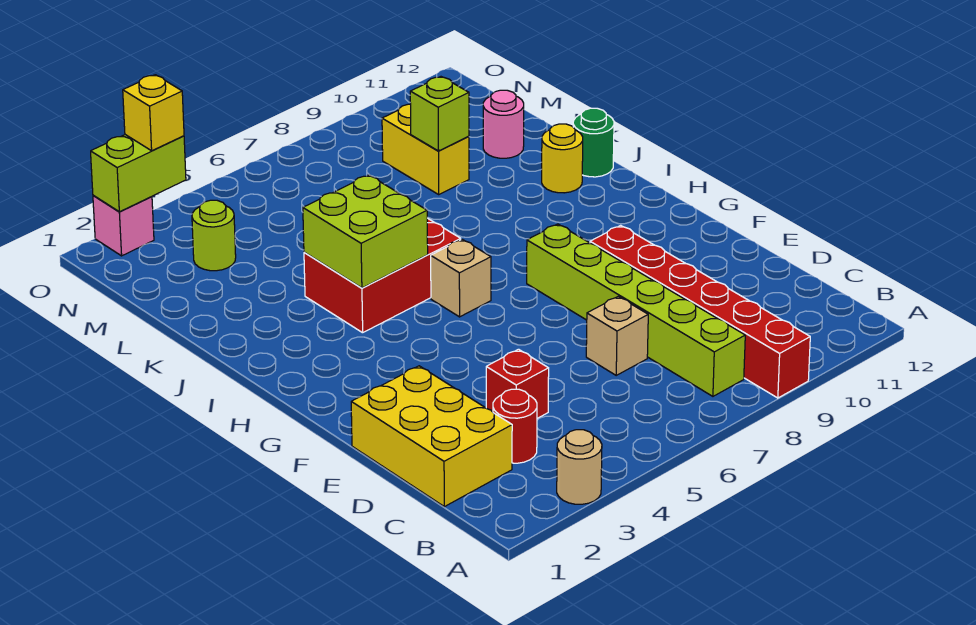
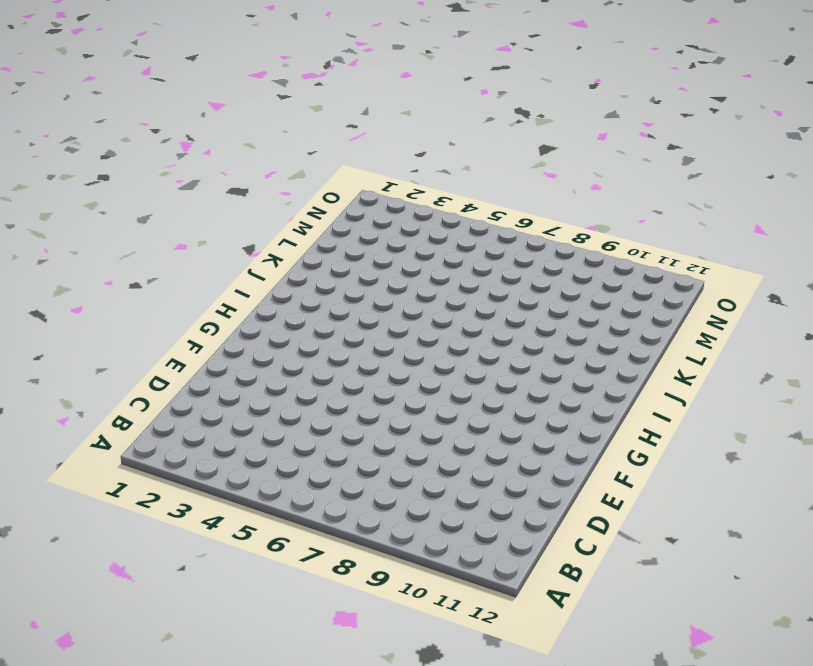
none -> tan 1x1 round brick [557,430,602,504]
none -> red 1x6 brick [590,225,810,398]
none -> lime 1x6 brick [527,224,745,396]

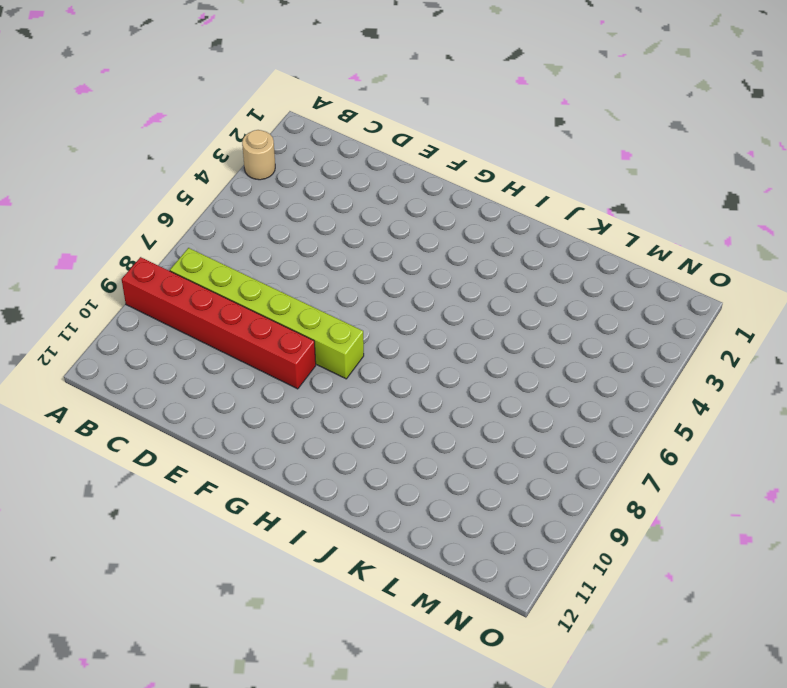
none -> yellow 2x3 brick [351,366,512,507]
none -> red 1x1 round brick [493,389,537,463]
none -> red 1x1 brick [486,349,549,418]

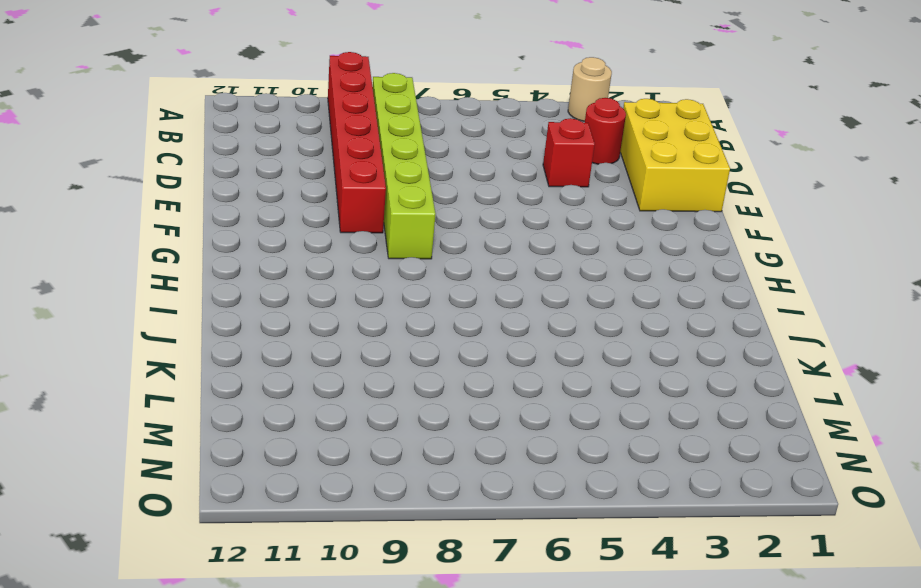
none -> tan 1x1 brick [586,296,648,375]
none -> tan 1x1 brick [431,239,491,317]
none -> red 2x3 brick [304,218,461,333]

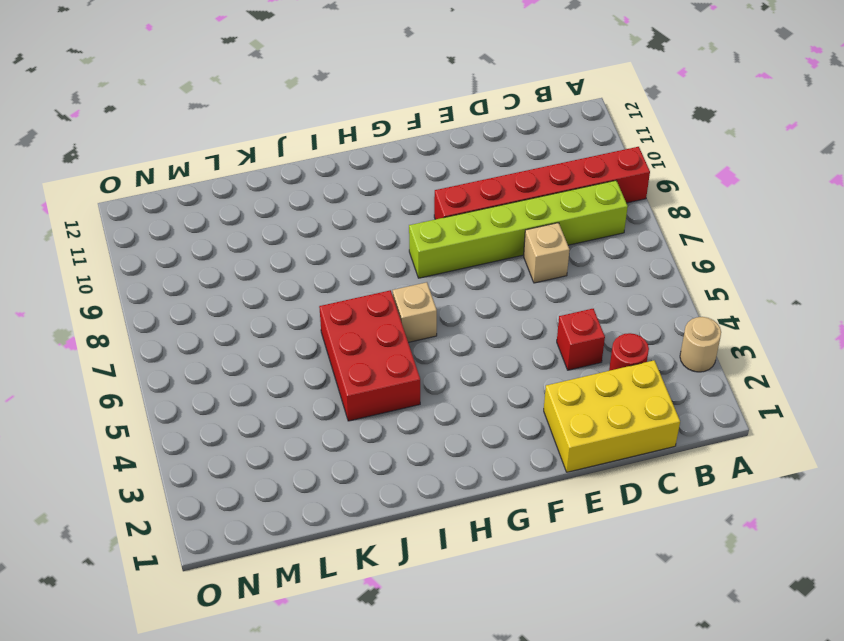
none -> yellow 1x1 round brick [542,124,583,193]
none -> green 1x1 round brick [573,108,614,177]
none -> yellow 1x2 brick [382,104,469,194]

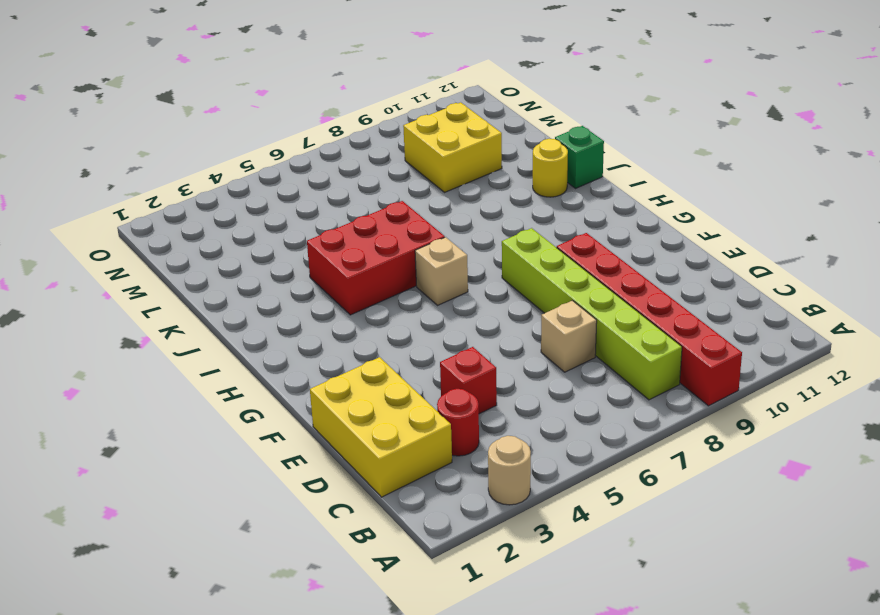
green 1x1 brick [555,126,604,188] -> green 1x1 round brick [573,108,614,177]
yellow 2x2 brick [403,102,502,192] -> yellow 1x2 brick [382,104,469,194]
none -> pink 1x1 round brick [483,90,524,158]
none -> lime 1x1 round brick [192,200,236,271]
none -> pink 1x1 brick [93,195,154,256]

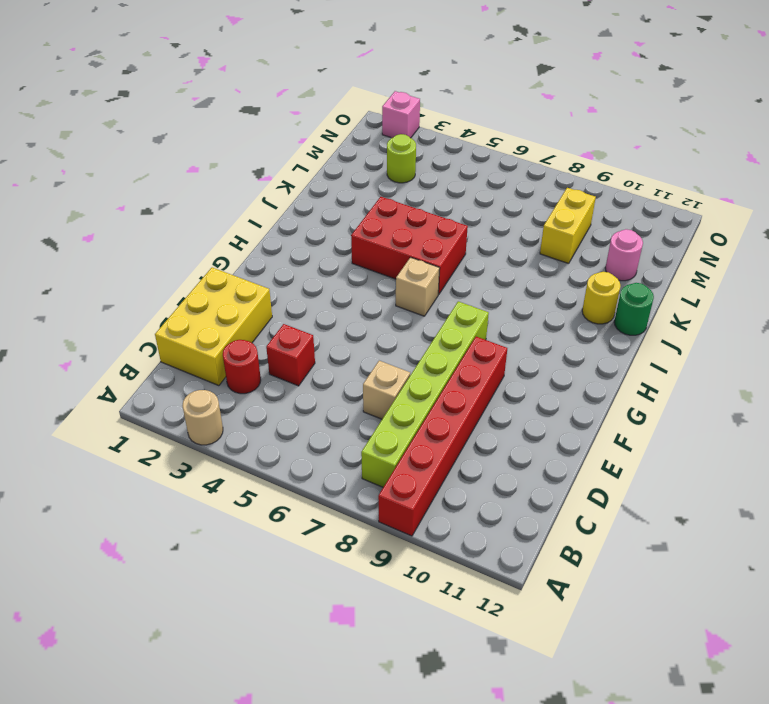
none -> lime 2x2 brick [303,175,428,288]
none -> lime 1x1 brick [410,77,469,151]
none -> lime 1x2 brick [91,135,186,212]

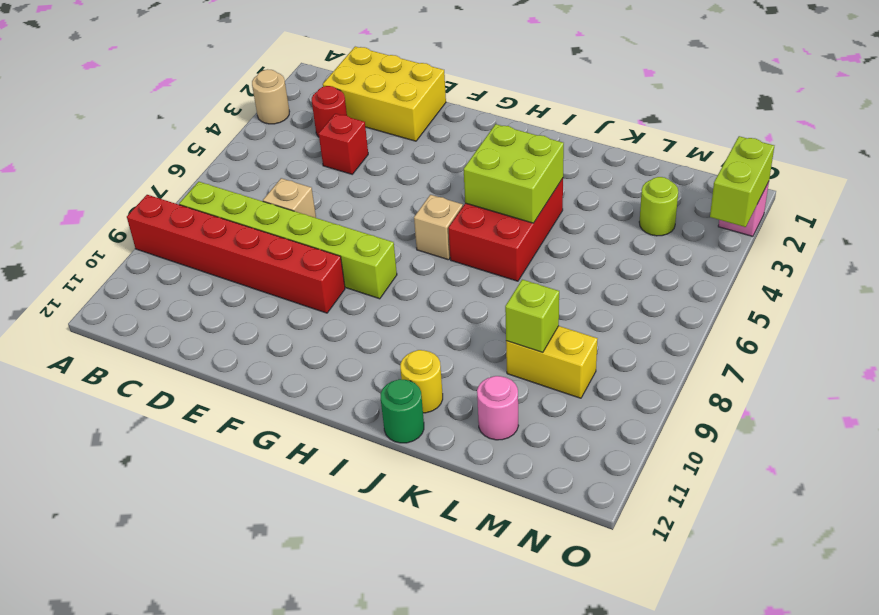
none -> yellow 1x1 brick [123,75,184,151]

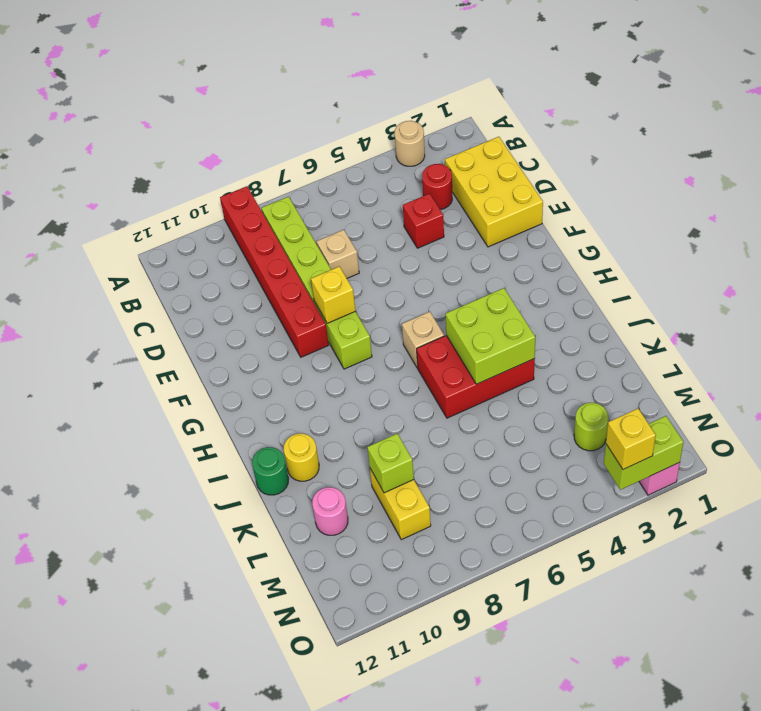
yellow 1x1 brick [311,266,355,323] -> none

